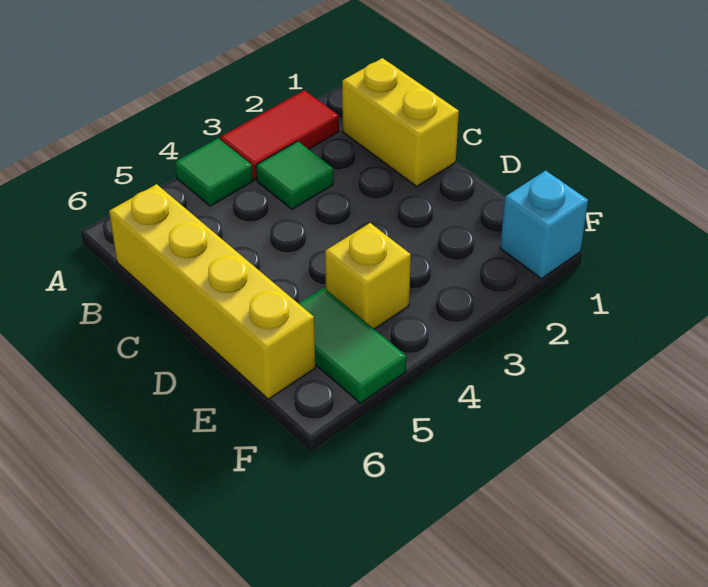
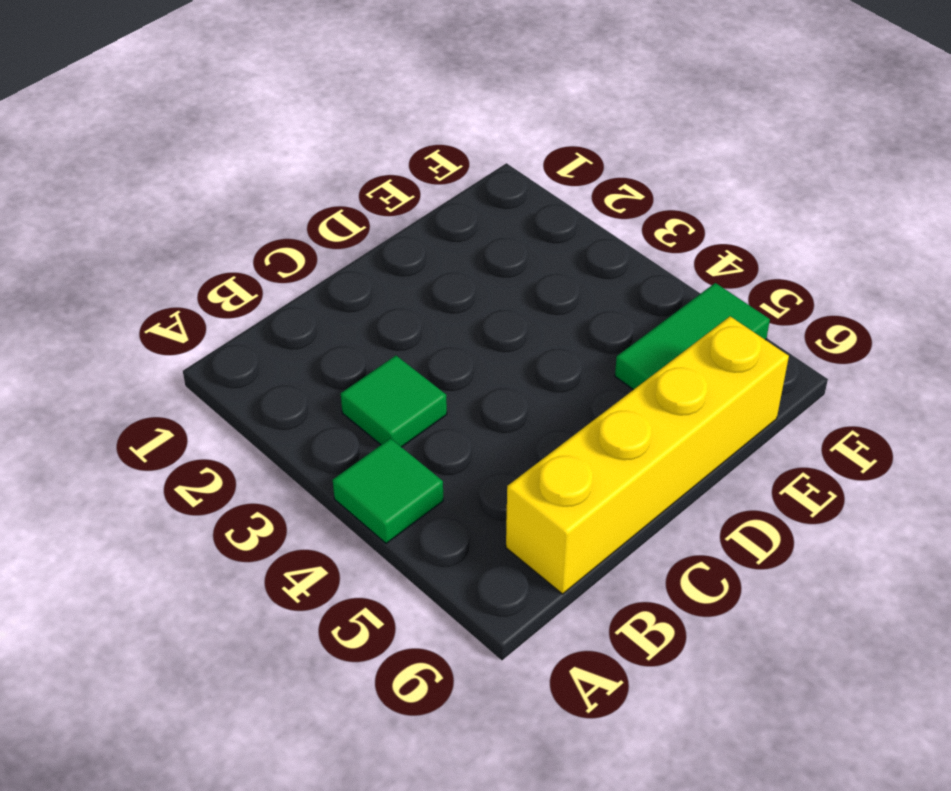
none -> red 1x2 tile [220,90,339,180]
none -> yellow 1x2 brick [342,58,459,186]

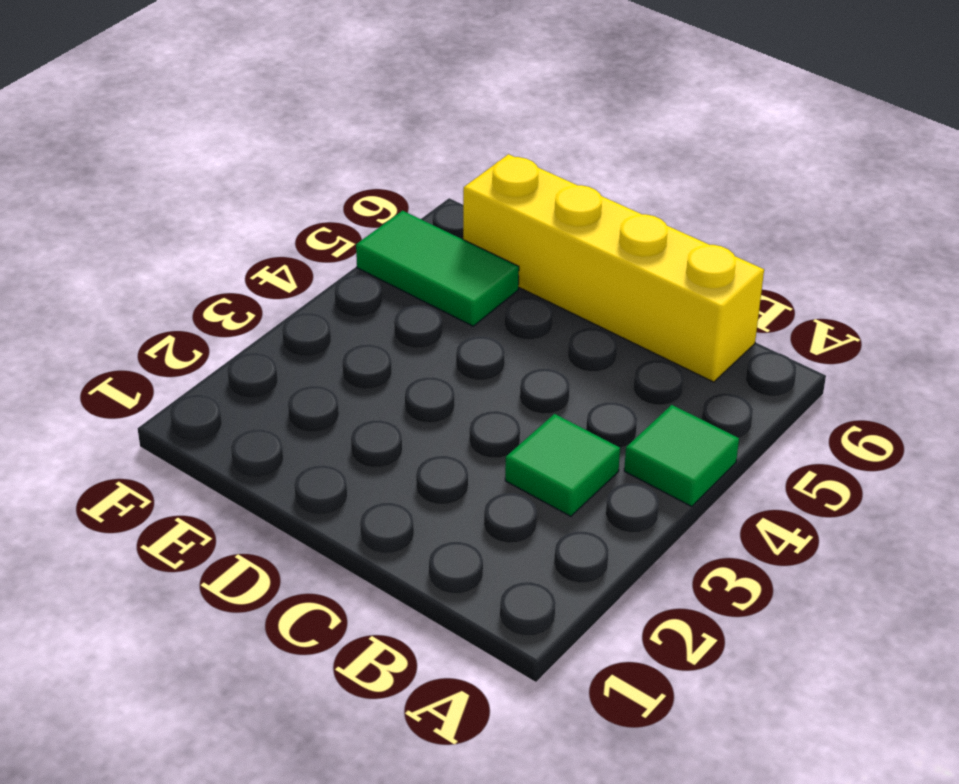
none -> red 1x2 tile [220,90,339,180]
none -> yellow 1x2 brick [342,58,459,186]

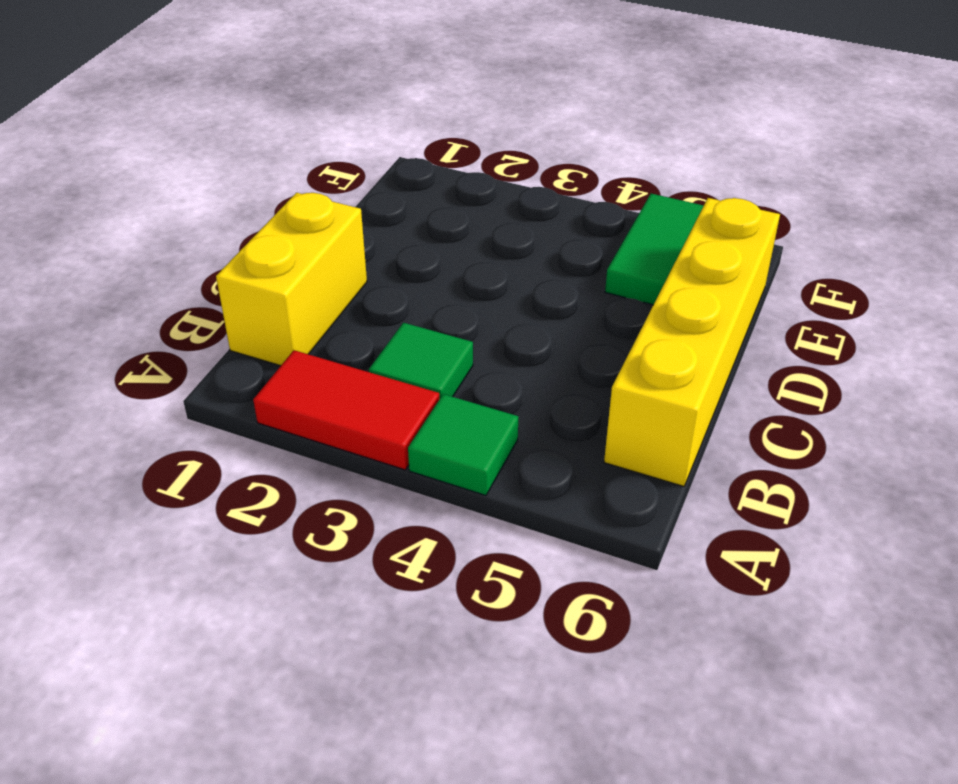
none -> yellow 1x1 brick [325,223,411,329]
none -> cyan 1x1 brick [500,171,588,279]

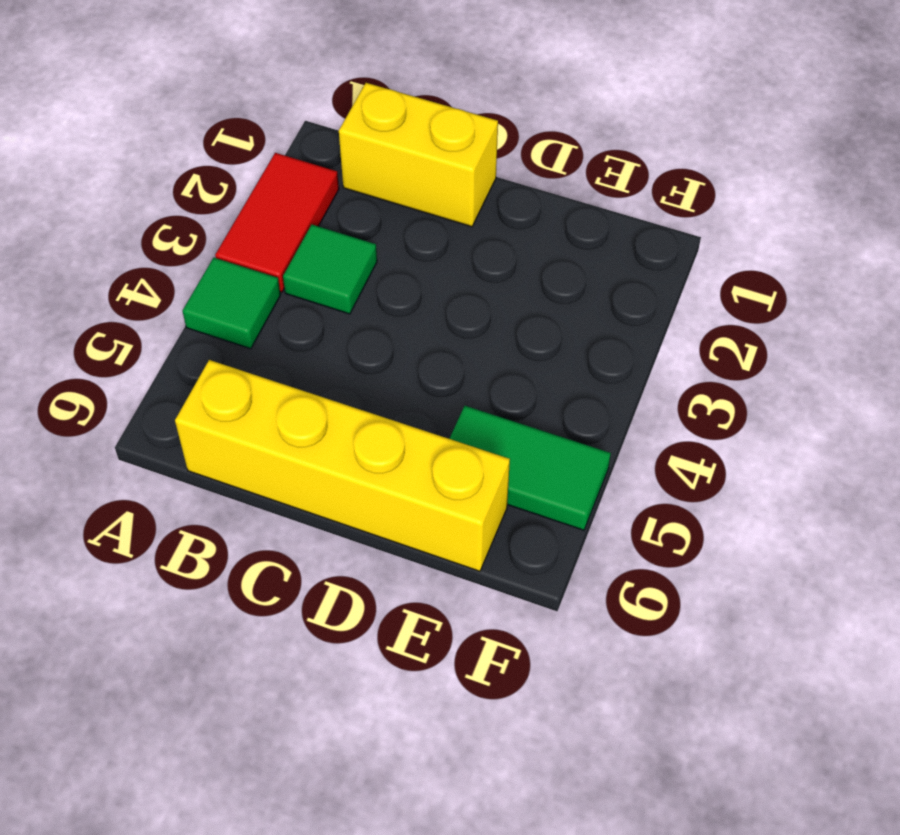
none -> yellow 1x1 brick [325,223,411,329]
none -> cyan 1x1 brick [500,171,588,279]

